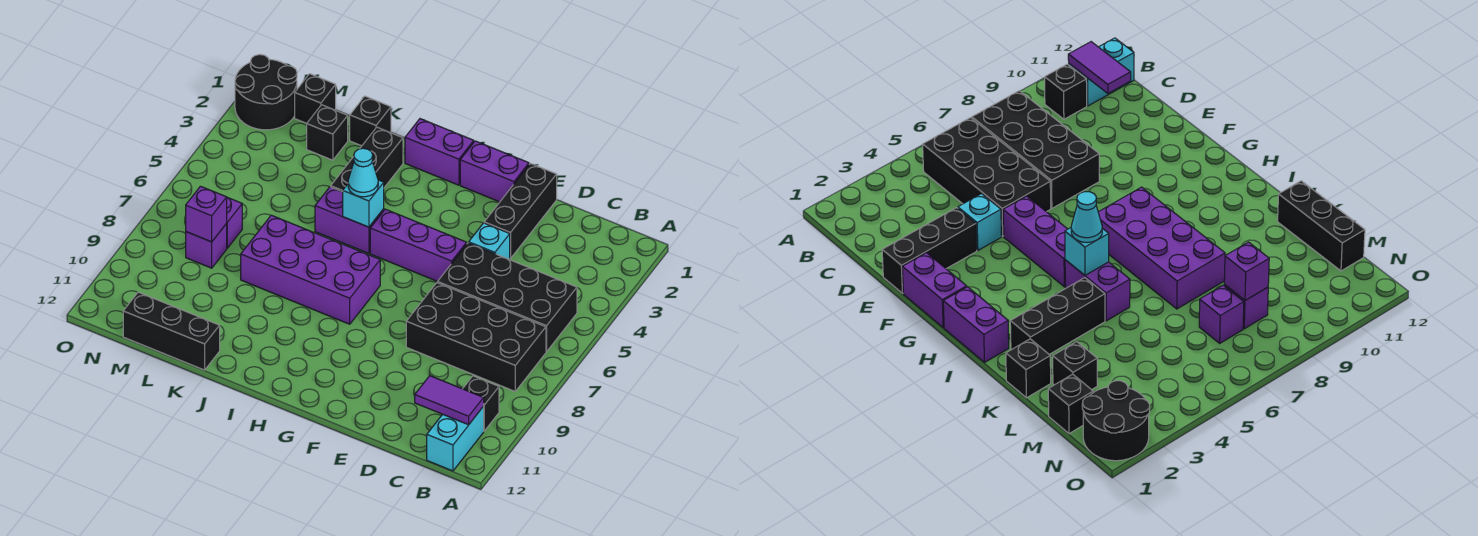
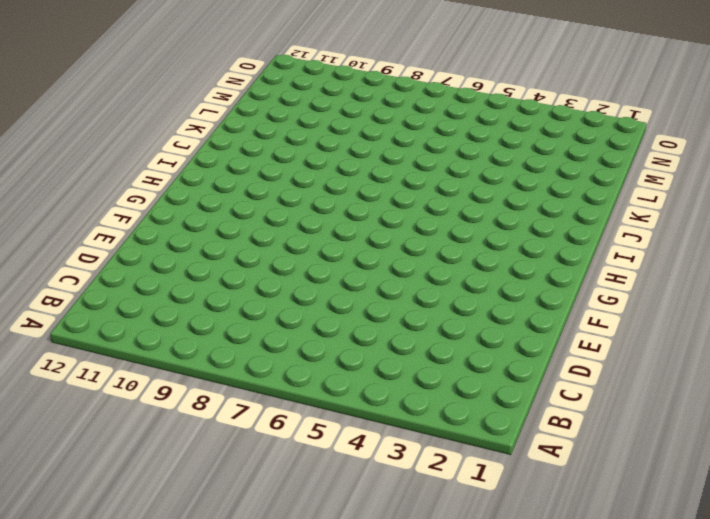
none -> black 2x4 brick [438,243,577,352]
none -> black 2x4 brick [406,283,546,391]
none -> black 1x1 brick [463,376,499,431]

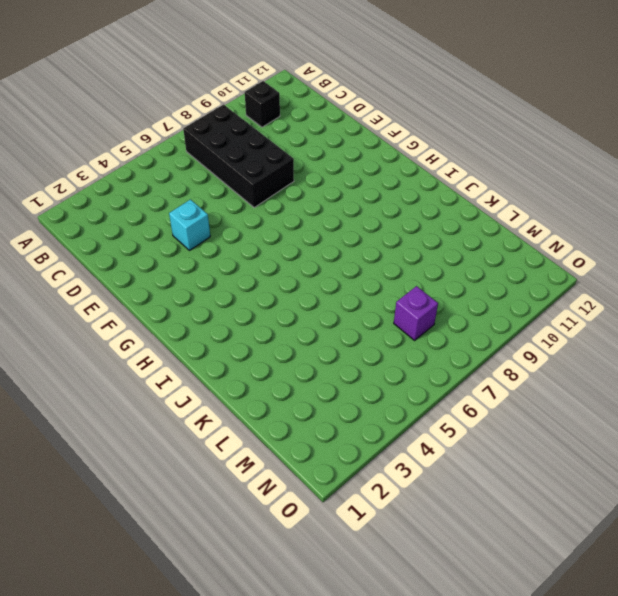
none -> black 2x4 brick [438,243,577,352]
none -> cyan 1x2 brick [427,407,484,471]
none -> black 1x3 brick [484,163,557,259]

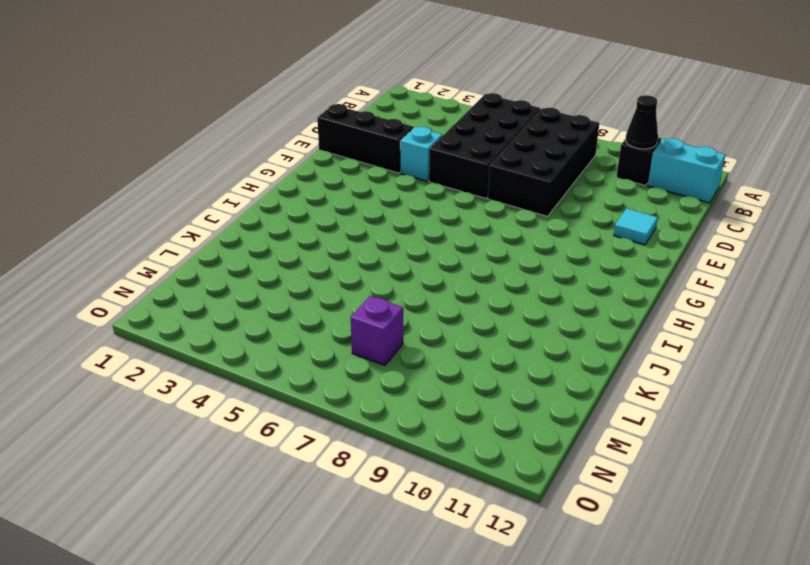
black 1x1 cone [626,95,658,149] -> none
cyan 1x1 tile [614,208,658,245] -> none
none -> purple 1x2 brick [460,141,529,202]
none -> purple 1x3 brick [370,209,467,281]
none -> purple 1x2 brick [405,119,474,185]

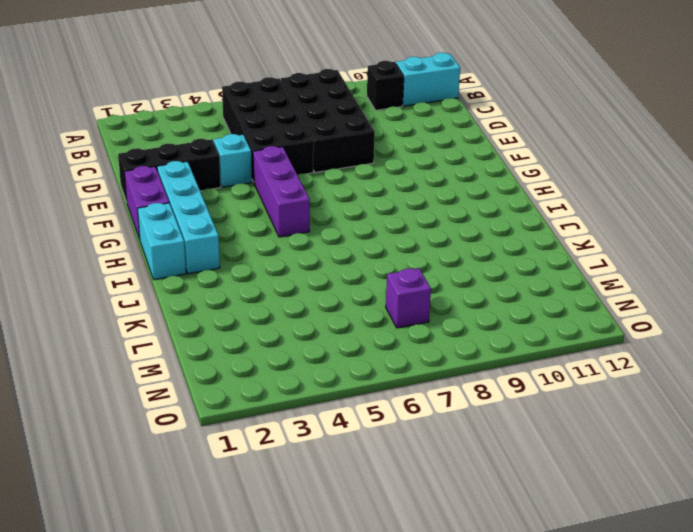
cyan 1x4 brick [157,161,220,274] -> none
cyan 1x2 brick [137,203,186,280] -> purple 1x2 brick [405,119,474,185]
none -> purple 2x4 brick [241,215,380,324]
none -> purple 1x2 brick [315,187,384,253]
none -> black 1x3 brick [331,127,403,192]

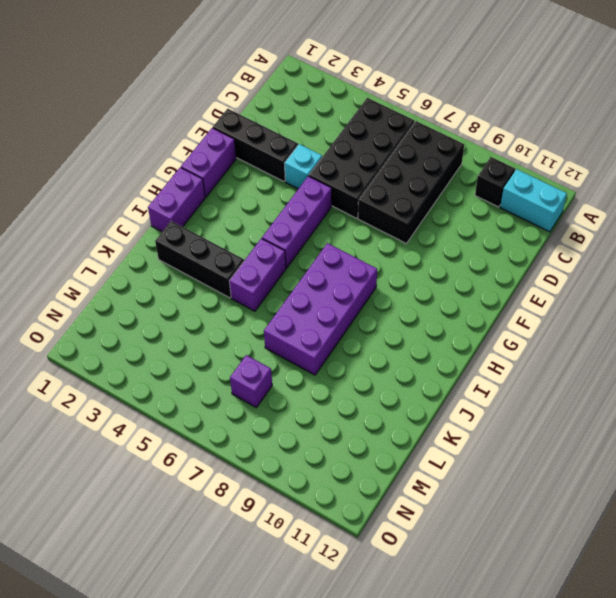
none -> black 1x1 brick [350,96,391,146]
none -> black 1x3 brick [123,292,220,370]
none -> black 1x1 brick [307,105,348,160]

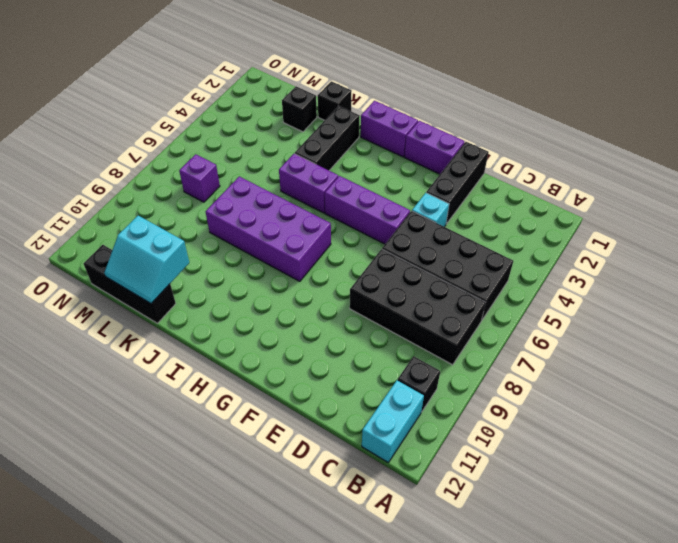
cyan 2x2 slope [104,216,189,303] -> none
none -> black 1x1 brick [295,74,336,123]
none -> purple 1x1 brick [186,224,227,268]
none -> black 2x2 round brick [235,55,297,130]

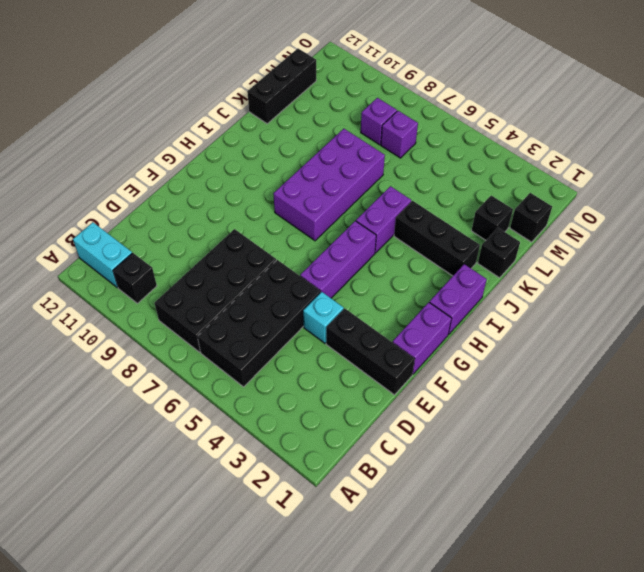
none -> black 2x2 round brick [235,55,297,130]
none -> purple 1x2 tile [415,376,484,425]
none -> cyan 1x1 brick [343,180,384,227]

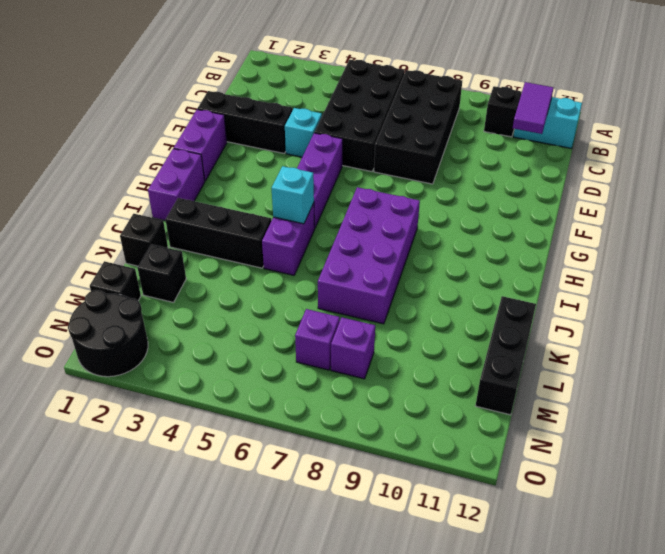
none -> purple 1x1 brick [186,186,227,242]
none -> cyan 1x1 cone [348,148,378,197]

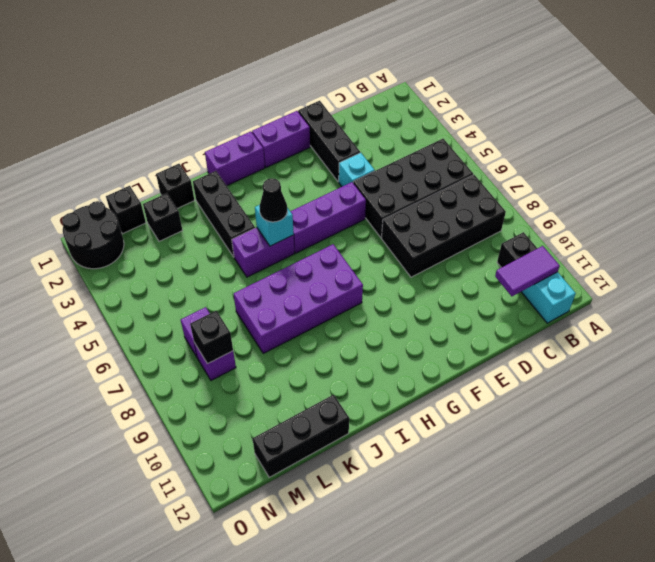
black 1x1 cone [259,178,287,222] -> cyan 1x1 cone [348,148,378,197]
black 1x1 brick [190,311,233,364] -> purple 1x1 brick [186,186,227,242]

